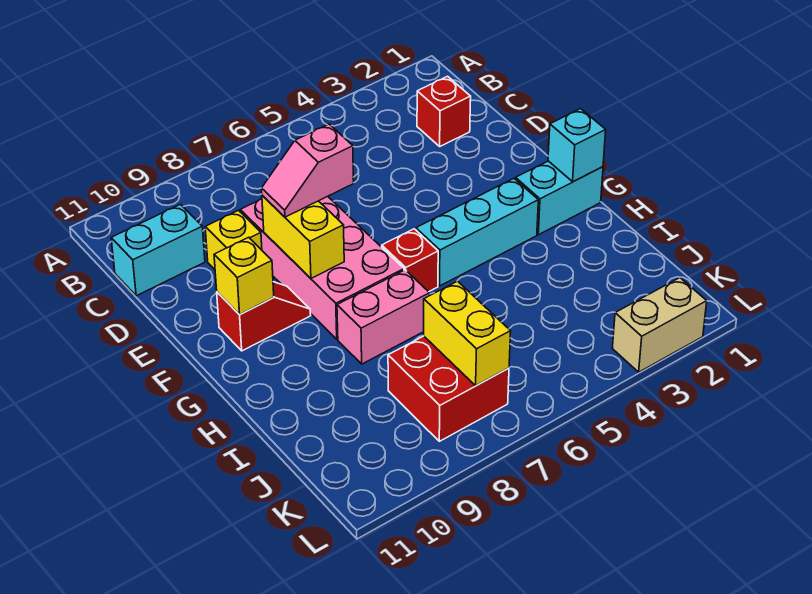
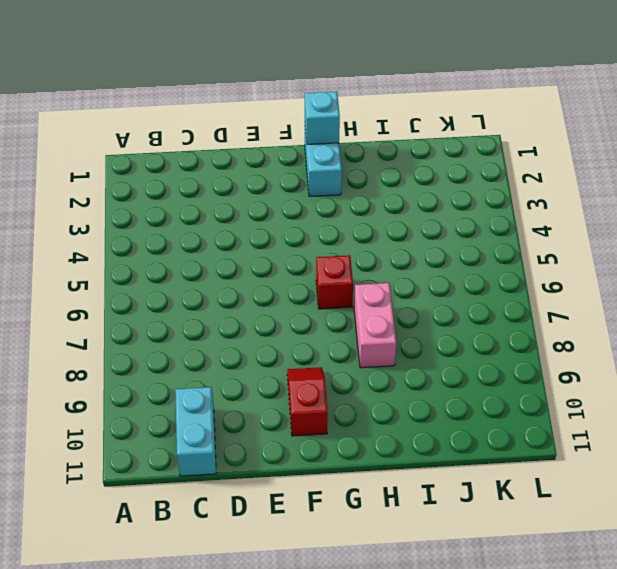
none -> red 1x1 brick [417,76,471,146]
none -> pink 2x4 brick [240,196,404,339]
none -> yellow 1x1 brick [205,210,262,269]

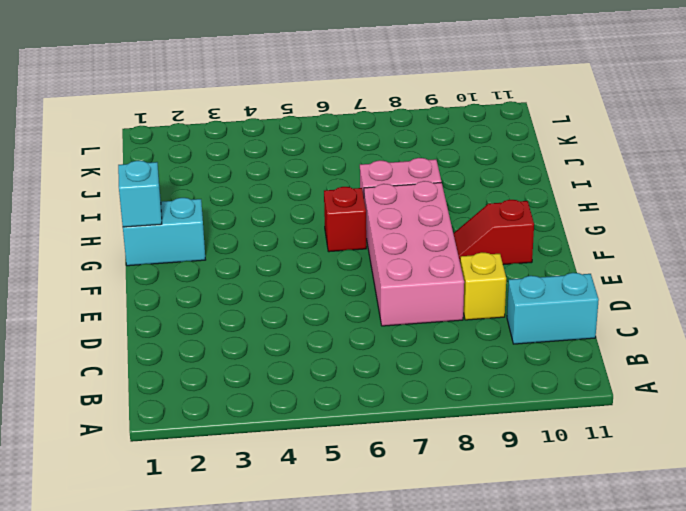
none -> red 1x1 brick [417,76,471,146]
none -> cyan 1x3 brick [416,179,538,286]
none -> red 2x2 brick [388,336,509,441]

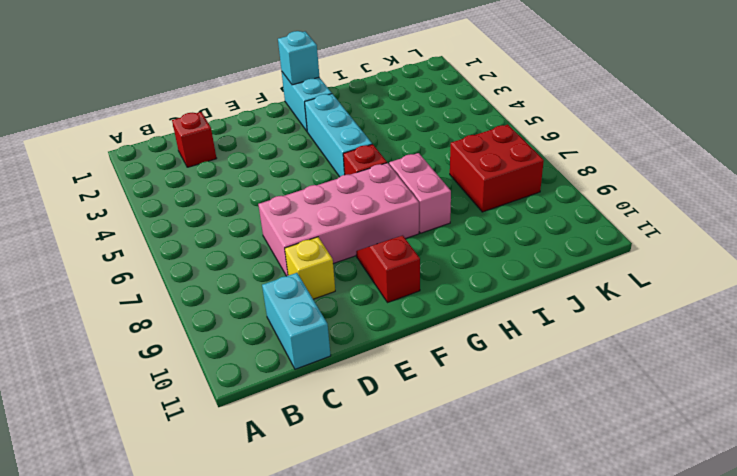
none -> tan 1x2 brick [612,278,707,372]
none -> yellow 1x2 brick [262,195,344,278]
none -> yellow 1x1 brick [214,237,274,315]

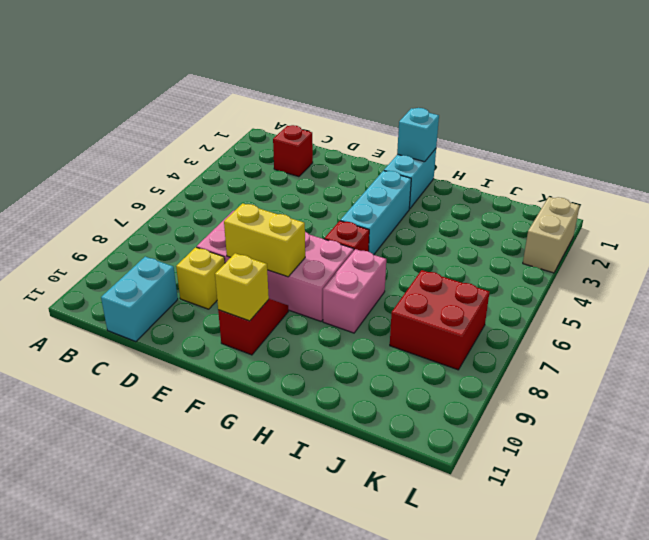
none -> yellow 1x2 brick [424,281,511,386]
none -> pink 1x2 slope [262,124,354,217]

